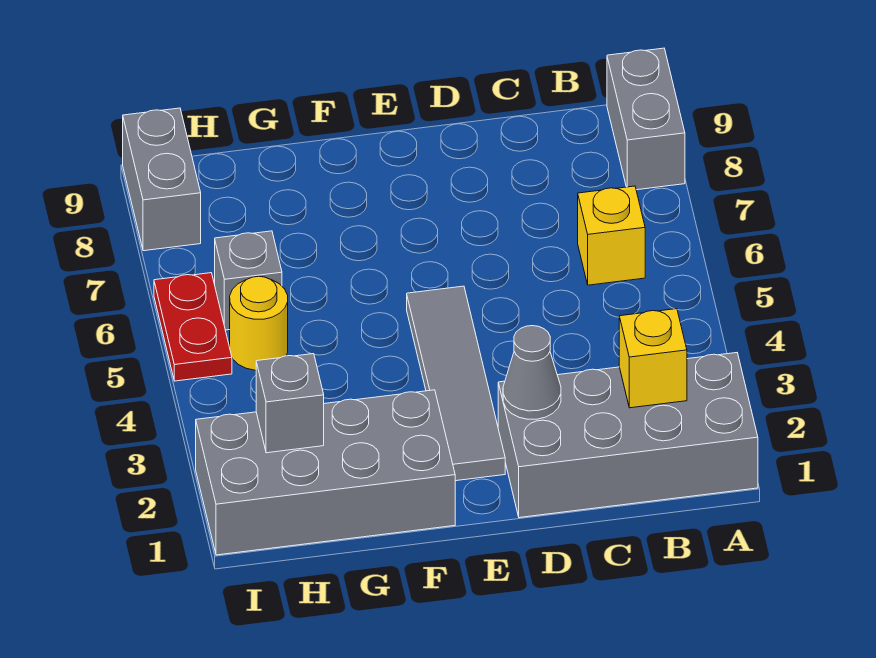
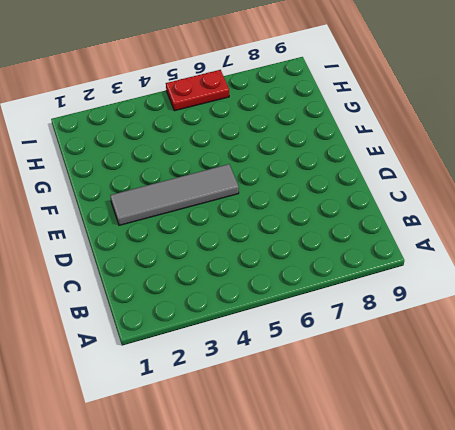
none -> grey 2x4 brick [498,353,758,518]
none -> grey 1x2 brick [607,48,685,190]
none -> yellow 1x1 brick [578,186,645,285]

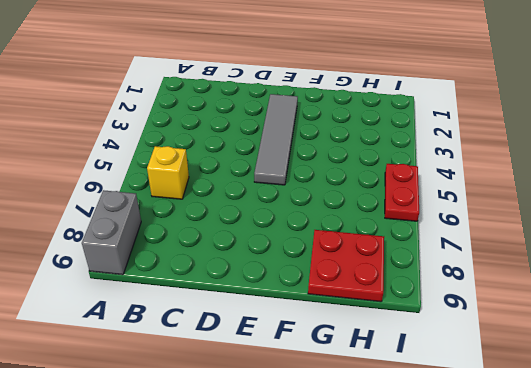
red 2x2 plate [308,230,384,302] -> none
none -> grey 2x4 brick [498,353,758,518]
none -> grey 2x4 brick [196,390,455,555]
none -> yellow 1x1 round brick [230,276,288,370]

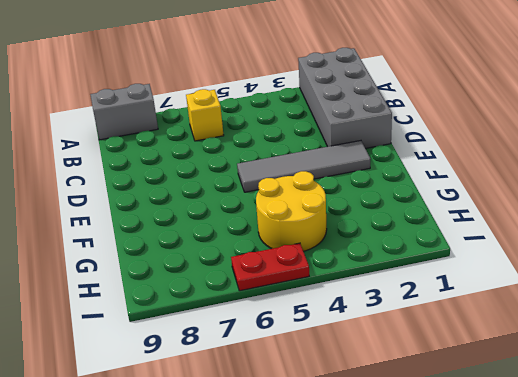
yellow 2x2 round brick [256,171,327,251] -> yellow 1x1 round brick [230,276,288,370]
none -> grey 2x4 brick [196,390,455,555]
none -> grey 1x1 brick [215,231,282,330]
none -> grey 1x2 brick [123,108,201,251]

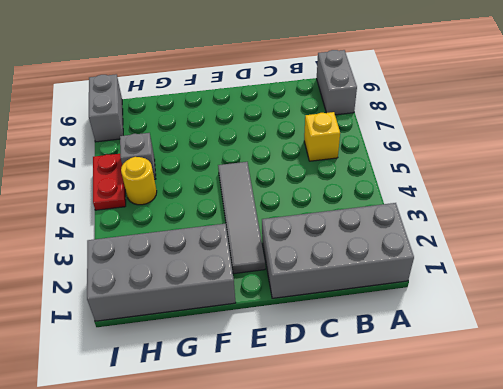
none -> yellow 1x1 brick [619,309,687,408]
none -> grey 1x1 cone [503,326,561,419]
none -> grey 1x1 brick [256,354,324,453]

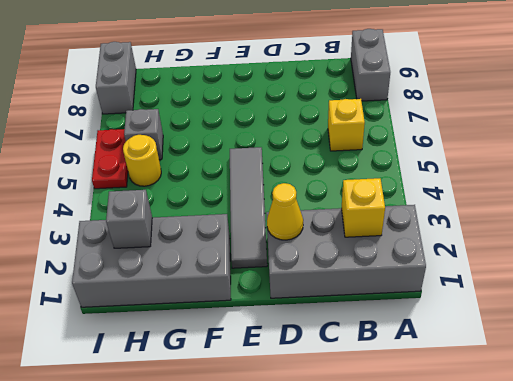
yellow 1x1 cone [267,183,303,240] -> grey 1x1 cone [503,326,561,419]

